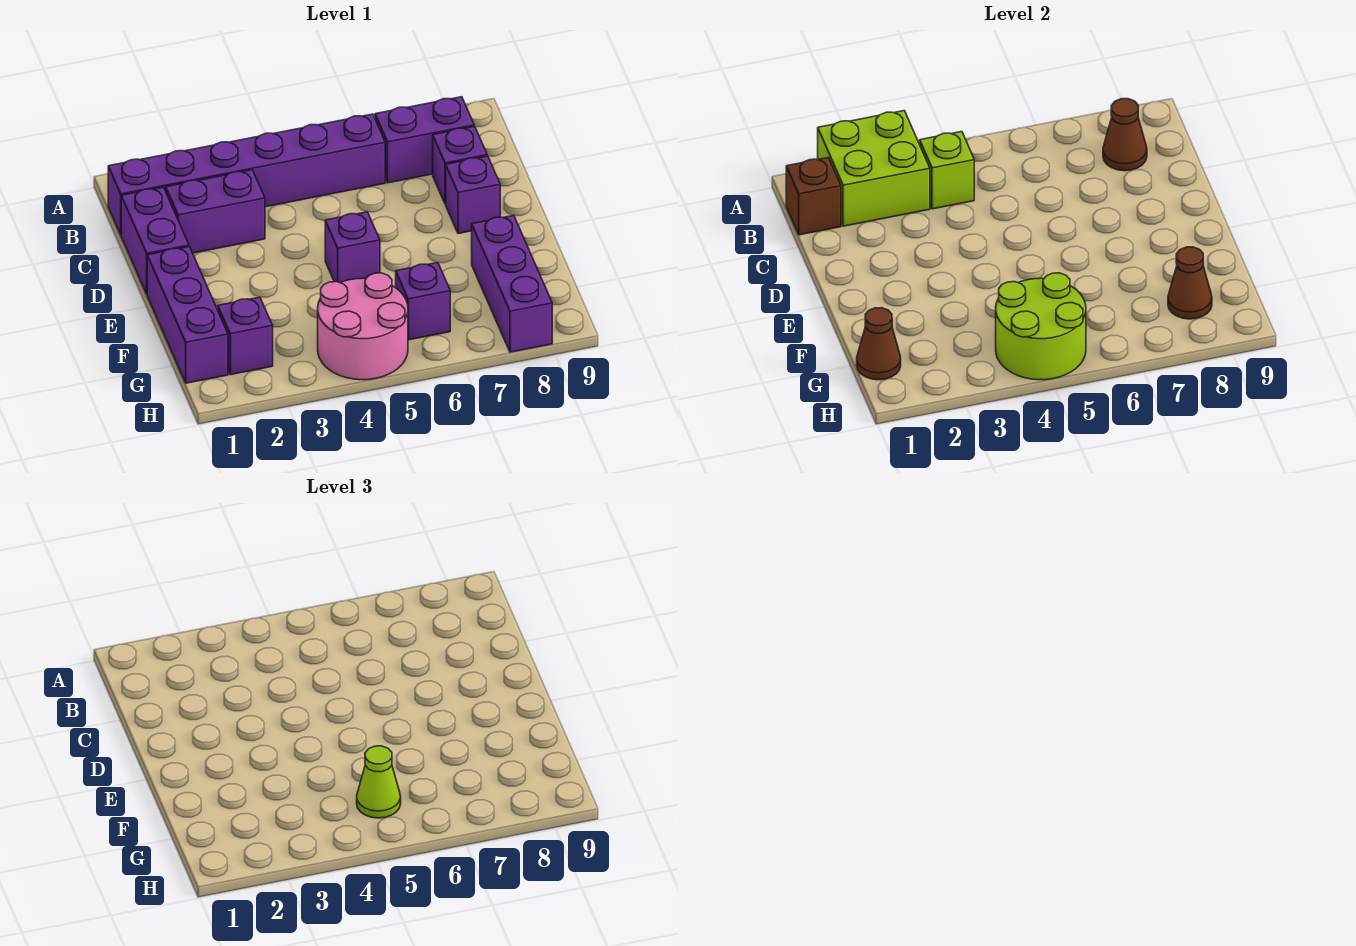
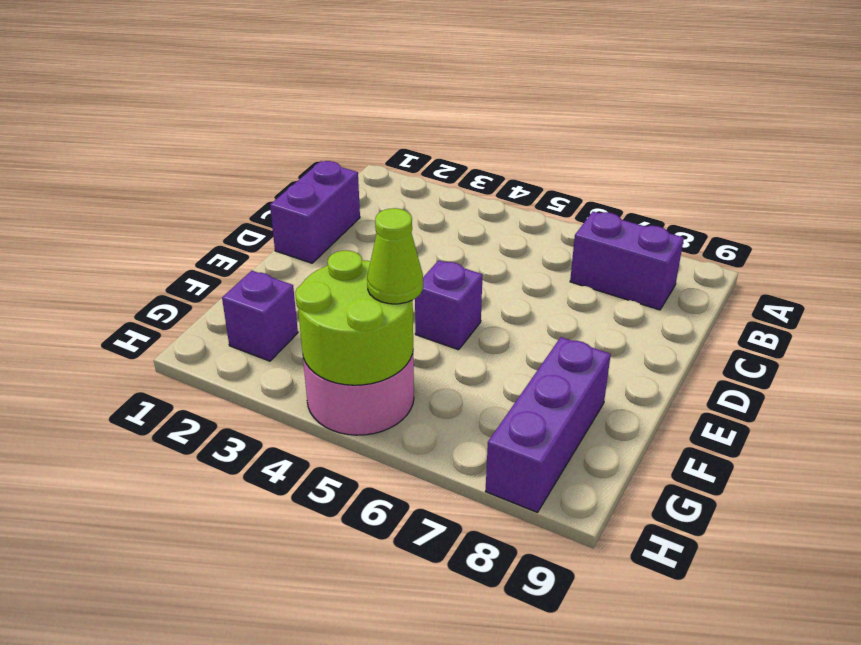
none -> purple 1x6 brick [108,114,385,234]
none -> purple 1x2 brick [166,170,265,253]
none -> purple 1x1 brick [433,126,487,204]

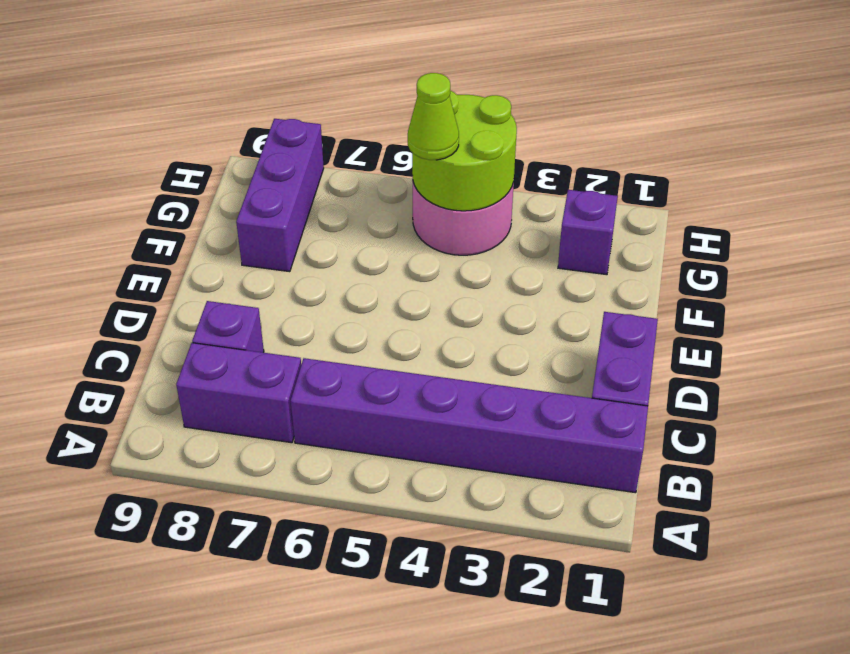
none -> purple 1x2 brick [166,170,265,253]
none -> purple 1x1 brick [446,156,500,233]
none -> purple 1x3 brick [147,247,228,383]

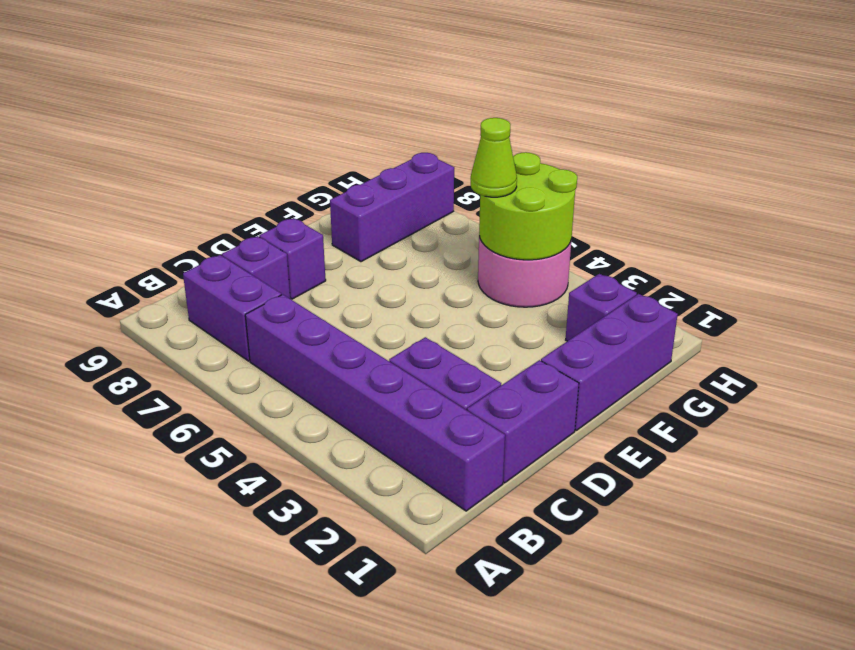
none -> purple 1x1 brick [325,212,380,283]
none -> purple 1x1 brick [396,263,450,340]
none -> lime 2x2 brick [818,111,930,226]

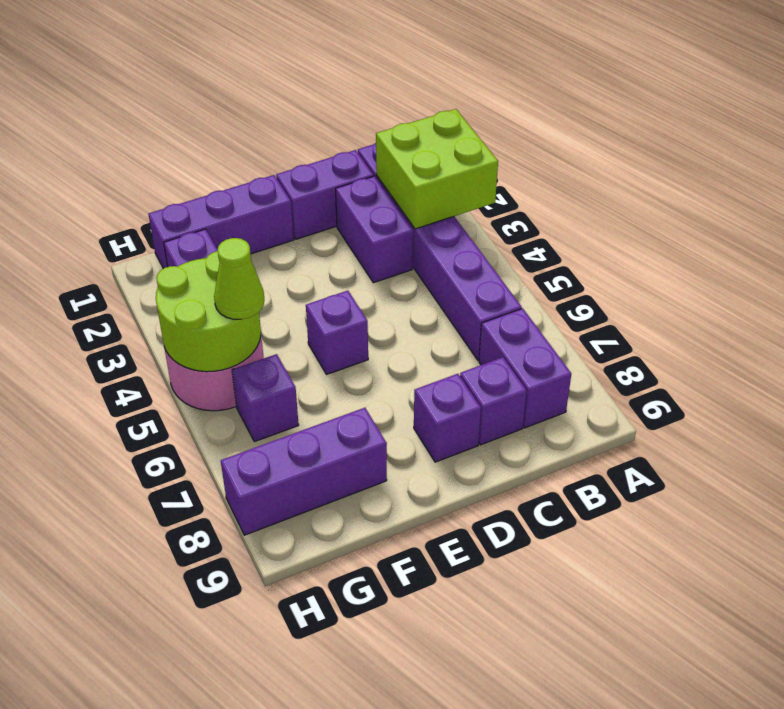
none -> brown 1x1 brick [786,158,841,235]
none -> lime 1x1 brick [920,132,974,209]
none -> brown 1x1 cone [1103,99,1147,171]

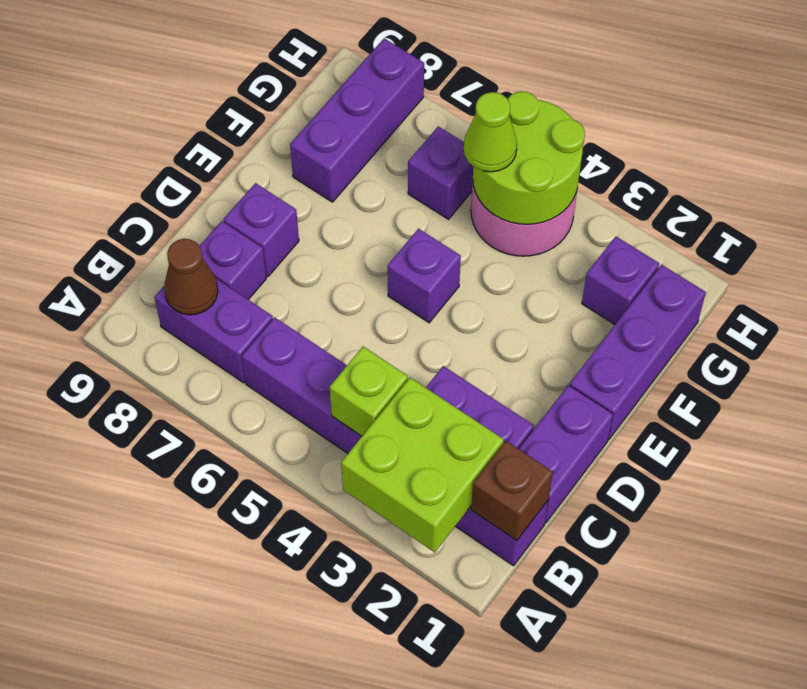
none -> brown 1x1 cone [857,308,901,380]
none -> brown 1x1 cone [1168,247,1212,319]

